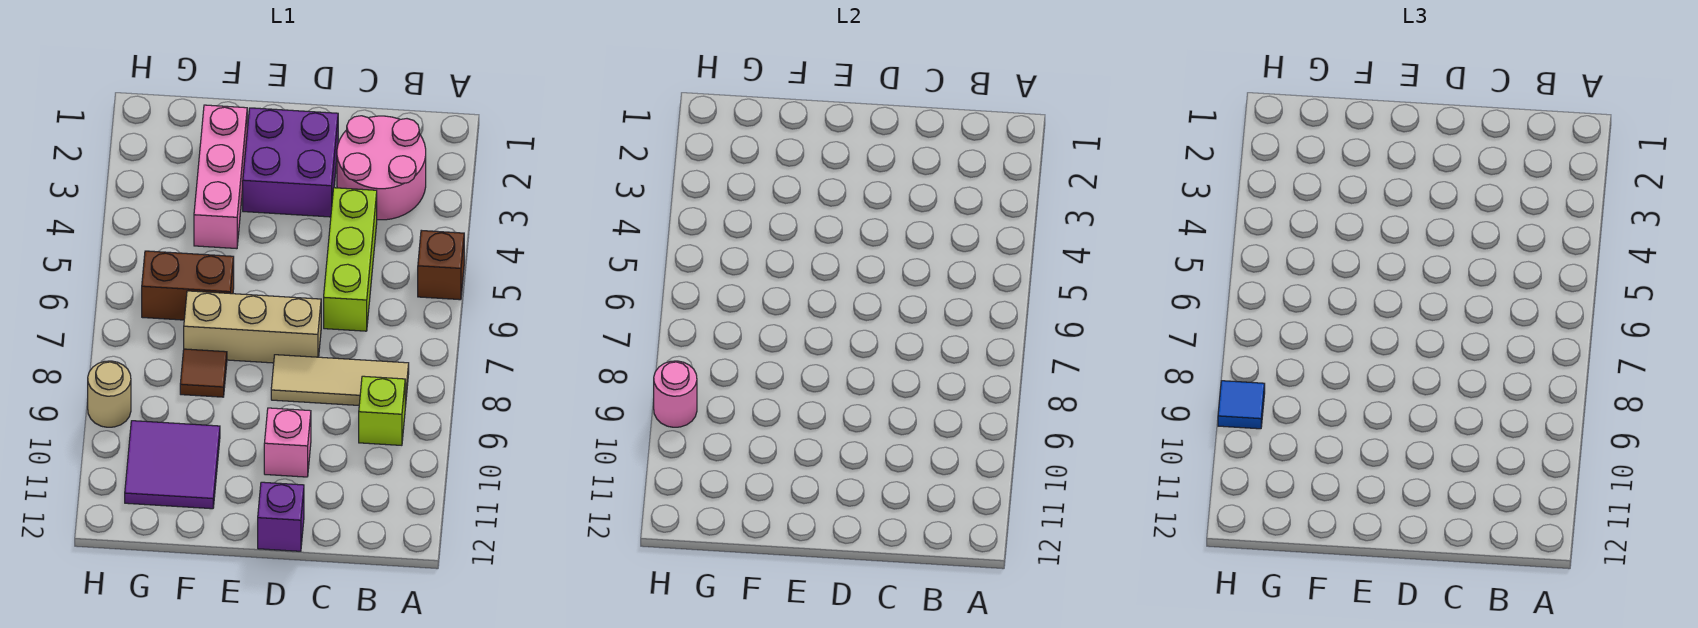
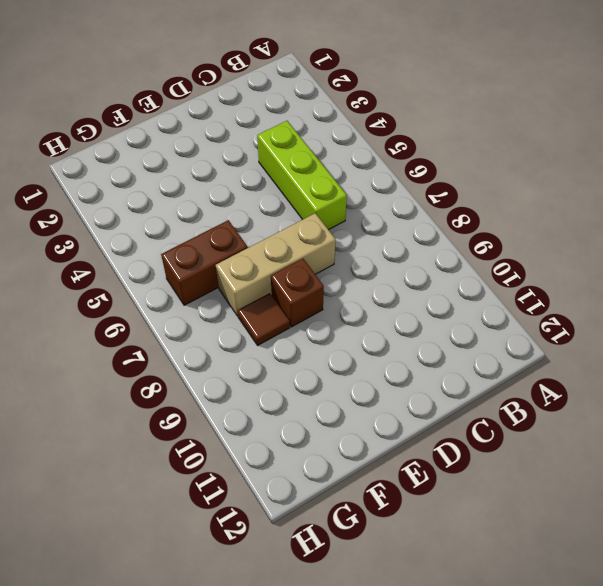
brown 1x1 brick [271,259,324,327] -> brown 1x1 brick moved to [418,230,464,300]
none -> pink 2x2 round brick [337,116,426,220]
none -> tan 1x3 tile [271,355,409,407]
none -> lime 1x1 brick [359,376,405,445]

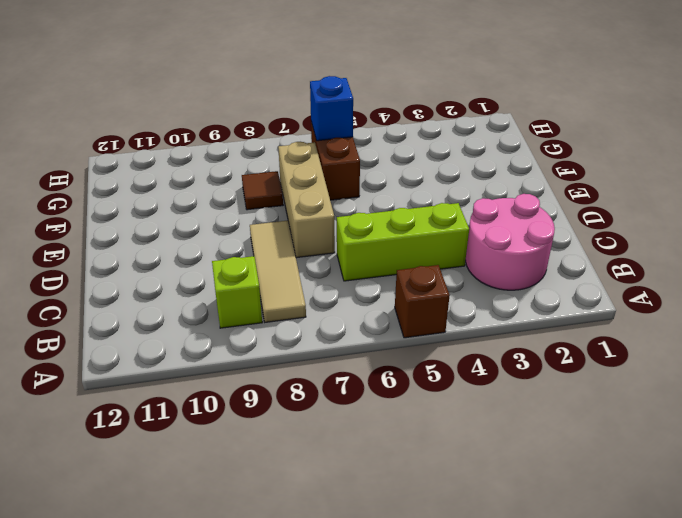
blue 1x1 brick [310,76,353,141] -> none
none -> purple 2x2 brick [243,108,338,217]
none -> pink 1x1 brick [264,408,311,477]
none -> purple 1x1 brick [258,482,304,551]

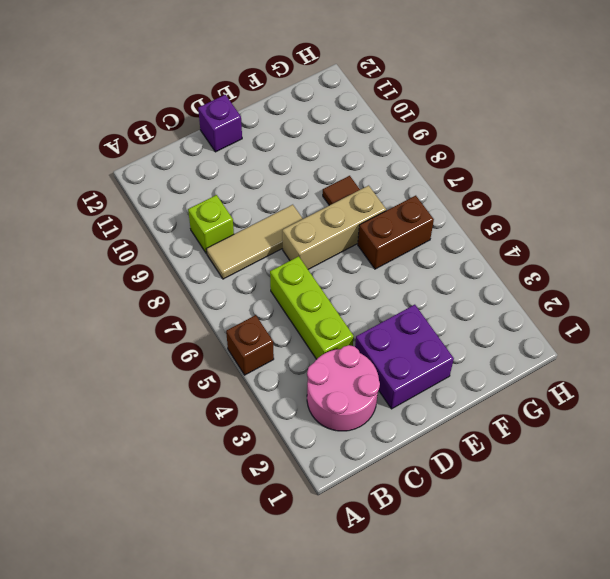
none -> pink 1x1 brick [264,408,311,477]
none -> pink 1x3 brick [194,105,247,249]
none -> purple 2x2 tile [125,421,220,509]

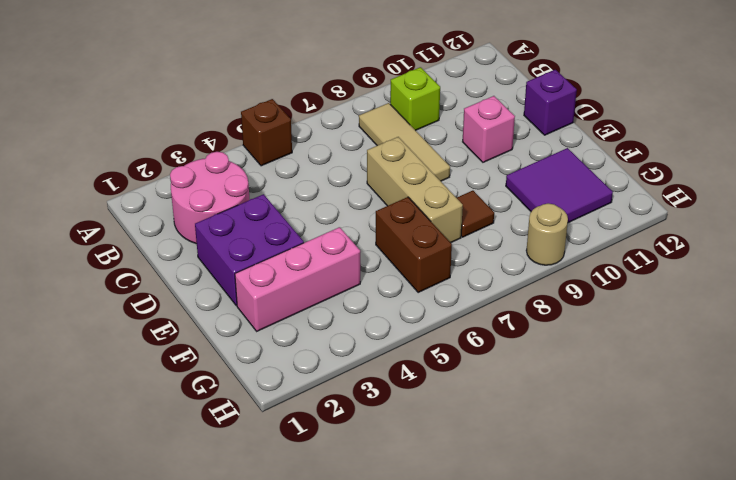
none -> lime 1x3 brick [324,188,377,331]
none -> pink 1x1 round brick [654,361,697,427]
none -> blue 1x1 tile [1218,381,1265,429]

